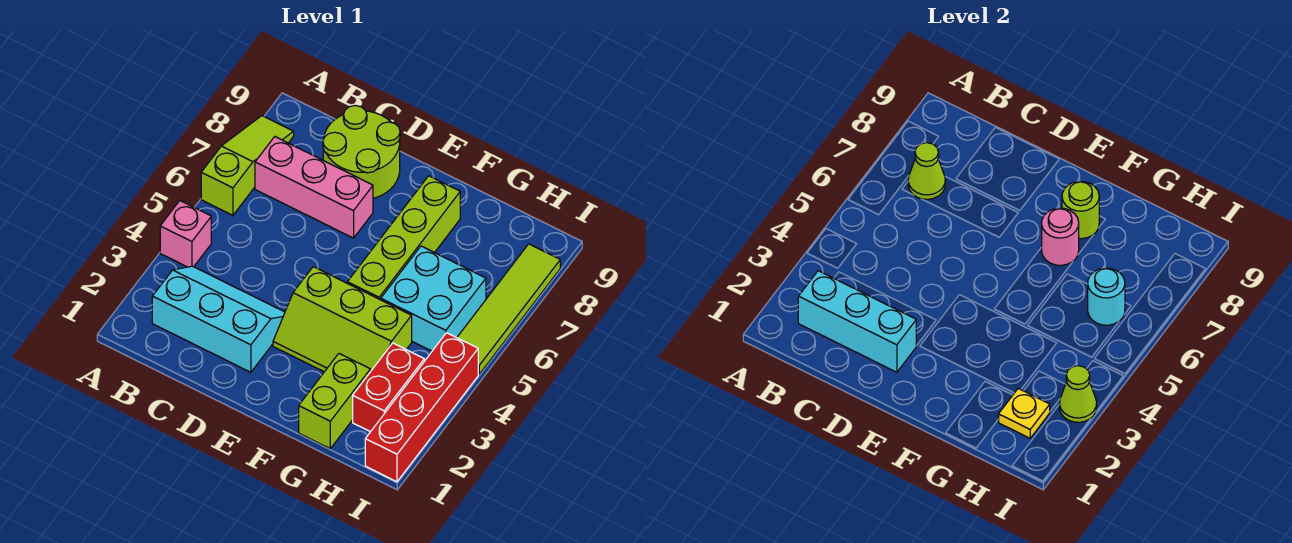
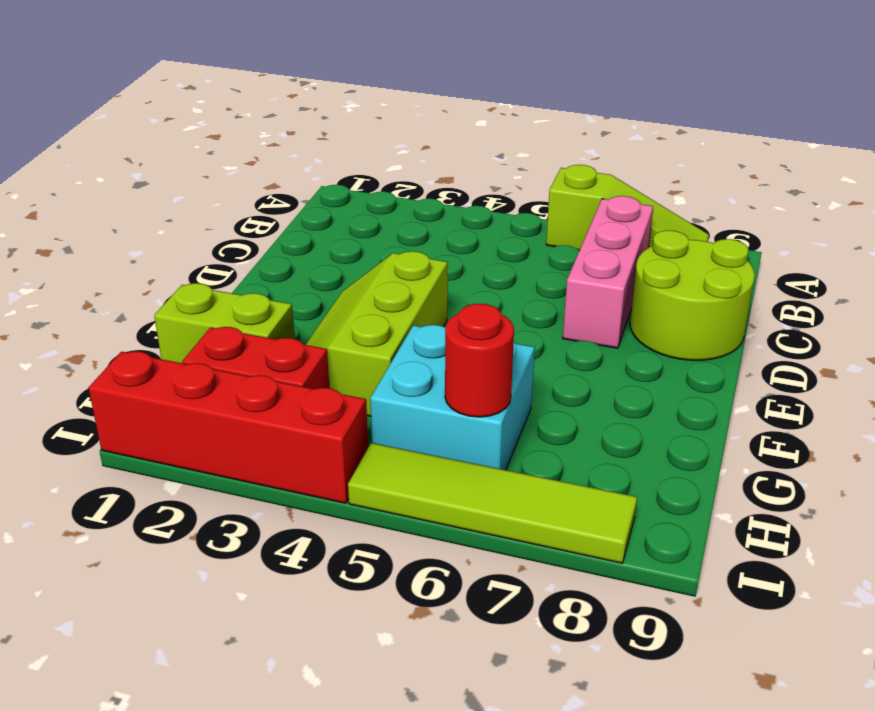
red 1x1 round brick [445,304,514,417] -> cyan 1x1 round brick [1088,268,1125,325]
none -> pink 1x1 brick [160,201,211,267]
none -> cyan 2x3 slope [152,266,285,372]
none -> lime 1x4 brick [347,176,460,300]

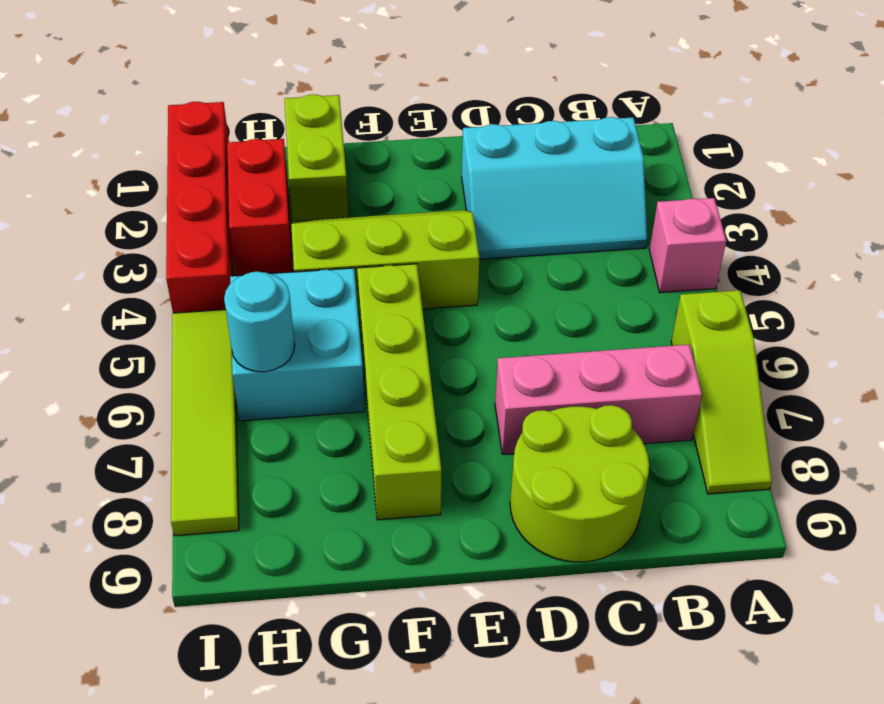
none -> cyan 1x3 brick [798,271,916,372]
none -> lime 1x1 cone [908,143,945,199]
none -> pink 1x1 round brick [1042,208,1079,265]

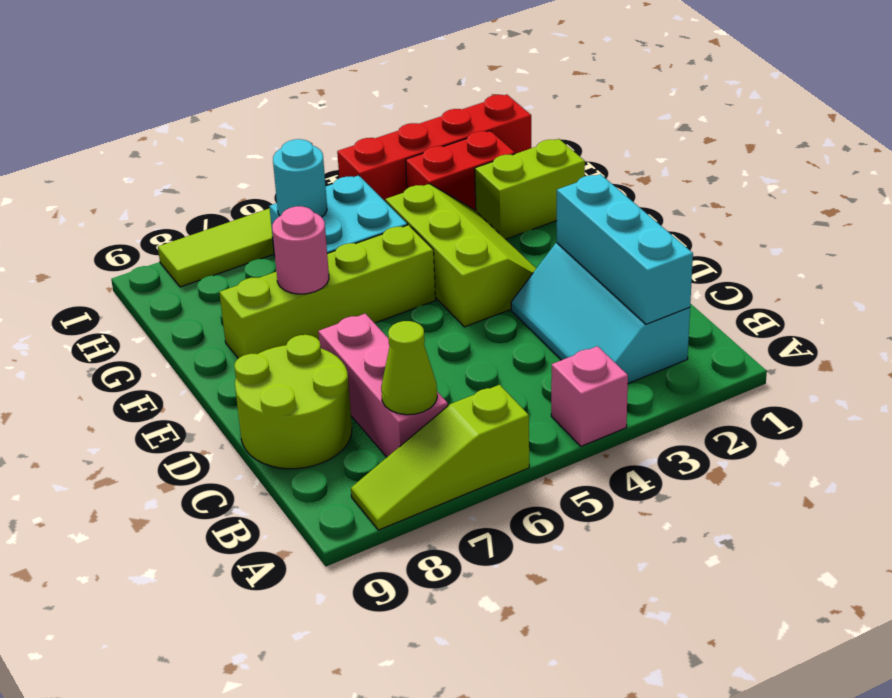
none -> lime 1x1 round brick [1062,181,1099,239]
none -> yellow 1x1 plate [999,389,1050,438]
none -> lime 1x1 cone [1059,366,1097,422]

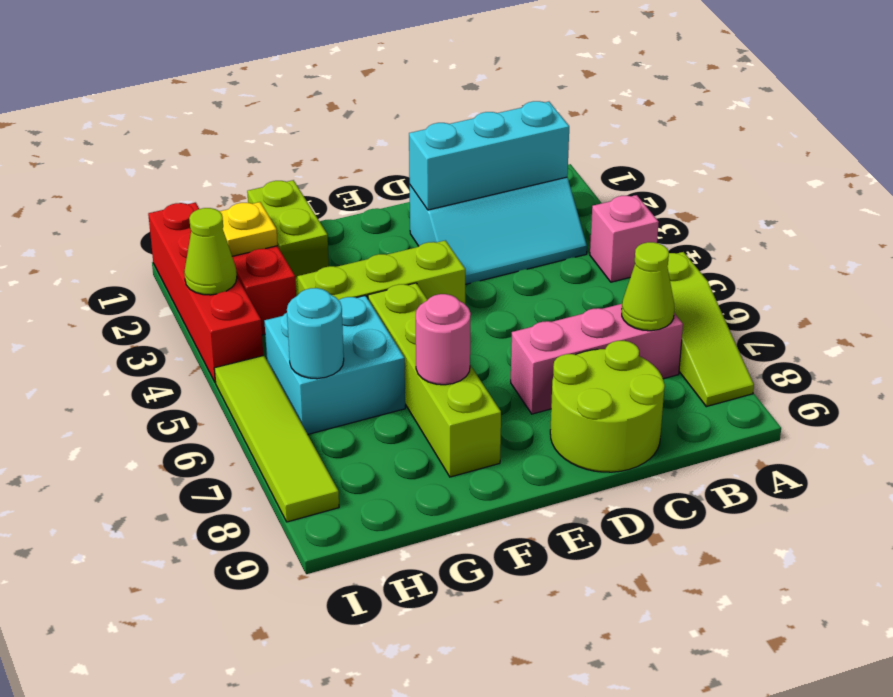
none -> lime 1x1 round brick [1062,181,1099,239]

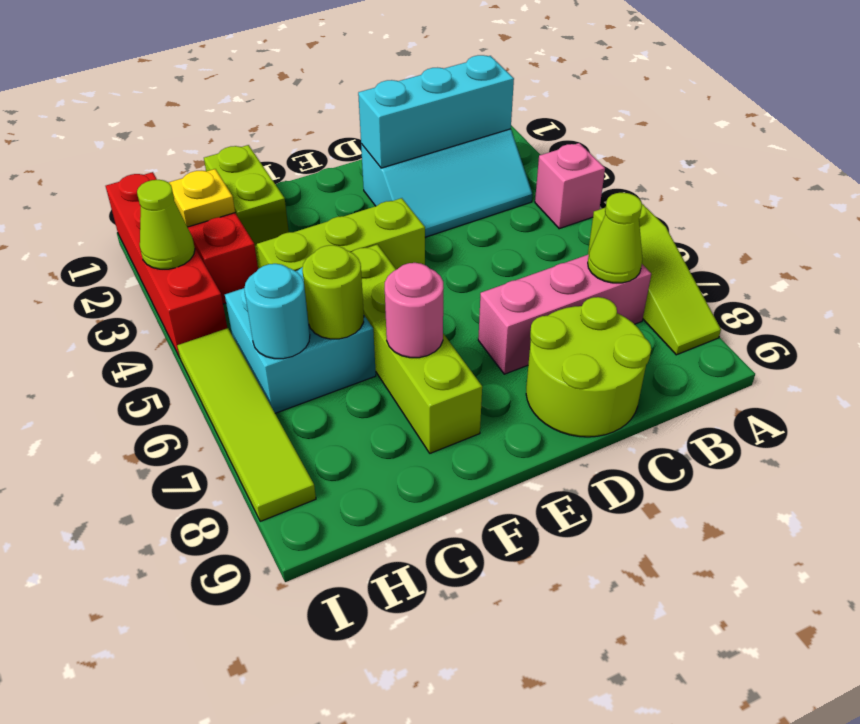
lime 1x1 round brick [302,245,364,339] -> lime 1x1 round brick moved to [1062,181,1099,239]

